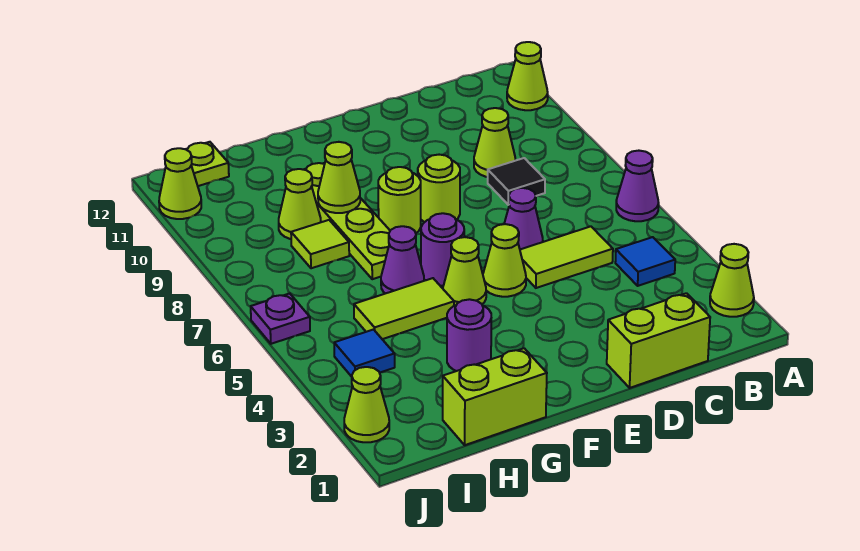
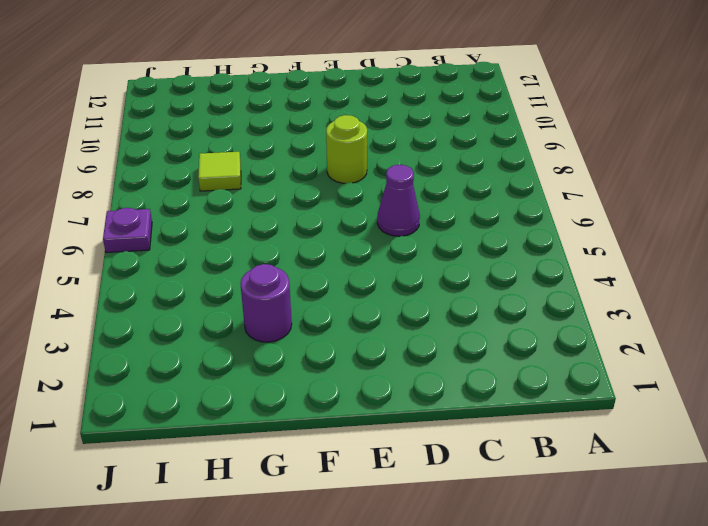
none -> lime 1x1 cone [710,244,754,317]
none -> purple 1x1 cone [616,151,659,221]
none -> lime 1x1 cone [507,42,548,110]

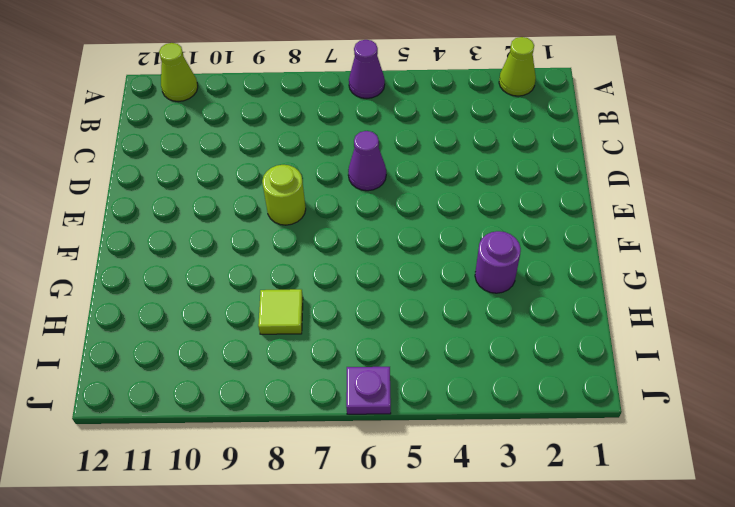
none -> blue 1x1 tile [615,237,675,286]
none -> lime 1x2 brick [607,293,710,388]
none -> lime 1x2 tile [520,226,613,288]

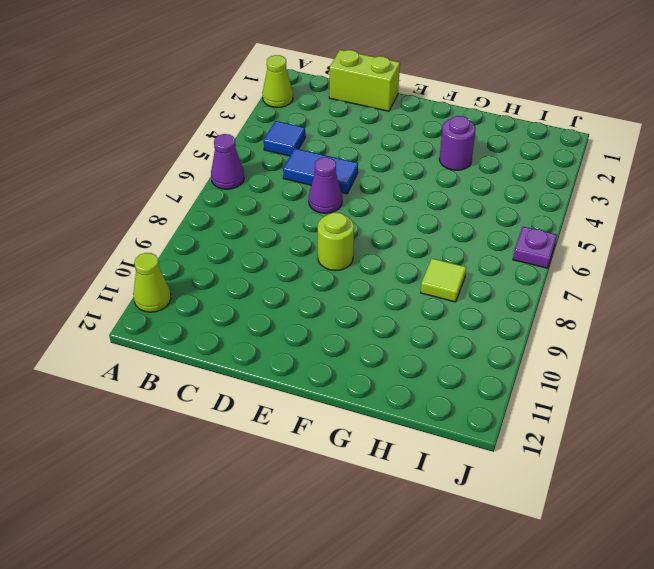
blue 1x2 tile [283,148,358,194] -> lime 1x2 tile [520,226,613,288]
none -> black 1x1 tile [488,158,545,205]
none -> lime 1x1 cone [474,108,515,177]
none -> lime 1x1 cone [483,224,526,297]

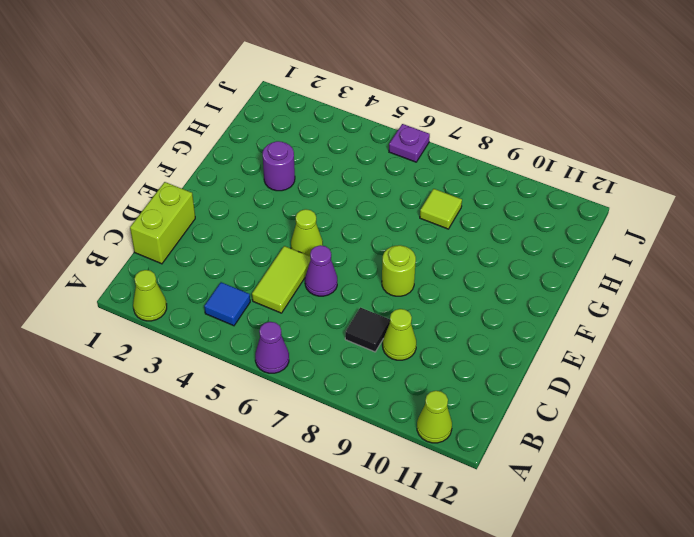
none -> lime 1x1 cone [443,237,486,306]
none -> purple 1x1 round brick [421,213,464,286]
none -> lime 1x1 round brick [378,167,421,233]

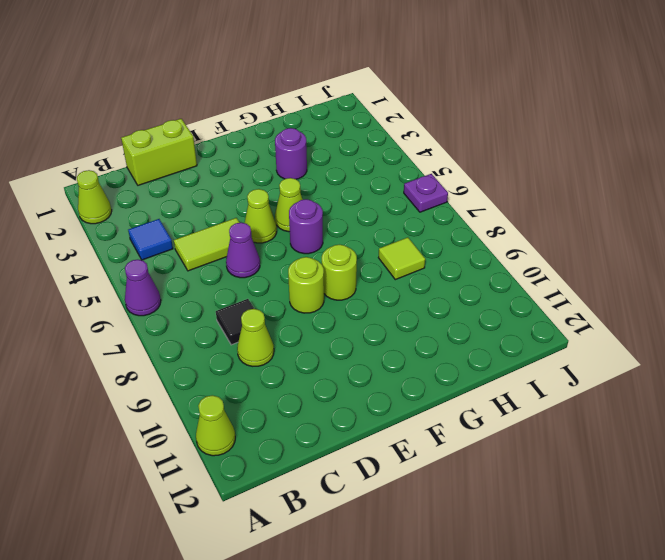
none -> lime 1x2 brick [443,348,547,445]
none -> lime 1x2 tile [354,278,454,339]
none -> purple 1x1 cone [381,226,424,294]

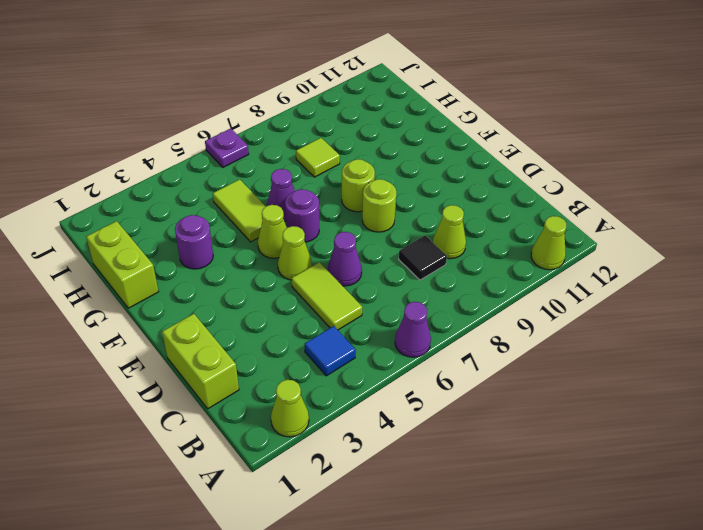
none -> lime 1x4 plate [303,163,390,279]
none -> lime 1x1 cone [279,169,321,239]
none -> blue 1x1 tile [334,330,395,377]

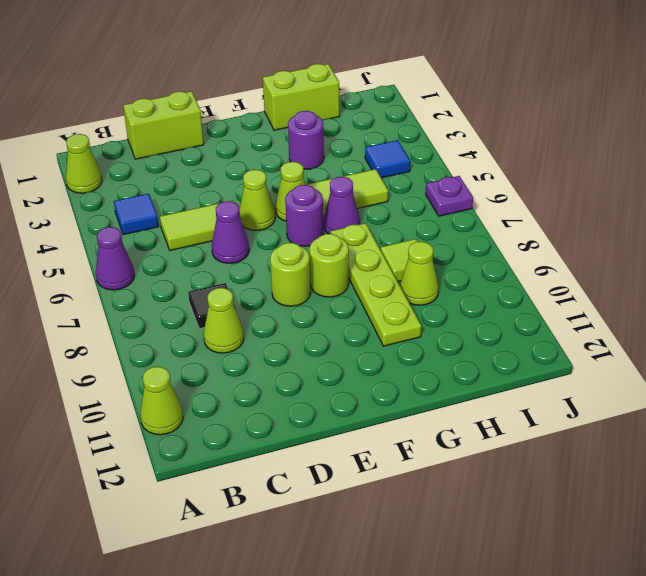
none -> lime 1x1 plate [186,142,229,186]
none -> lime 1x1 cone [344,367,389,442]
none -> lime 1x1 cone [159,148,201,219]

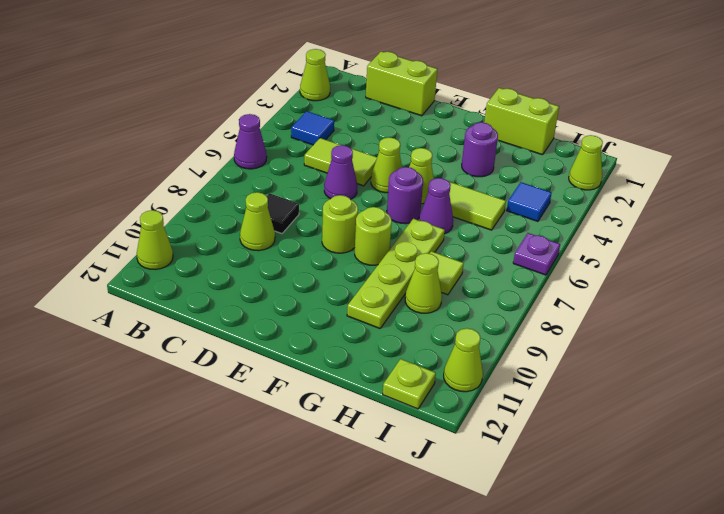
none -> lime 1x1 cone [318,142,360,213]

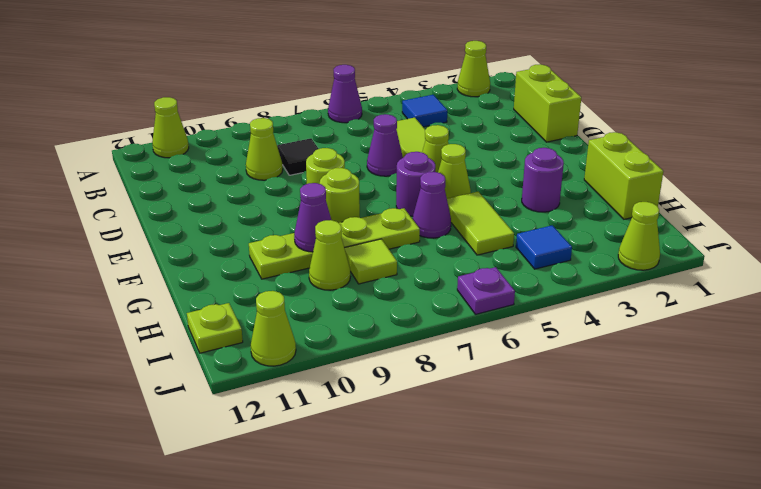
purple 1x1 cone [294,183,331,252] -> lime 1x1 cone [318,142,360,213]

